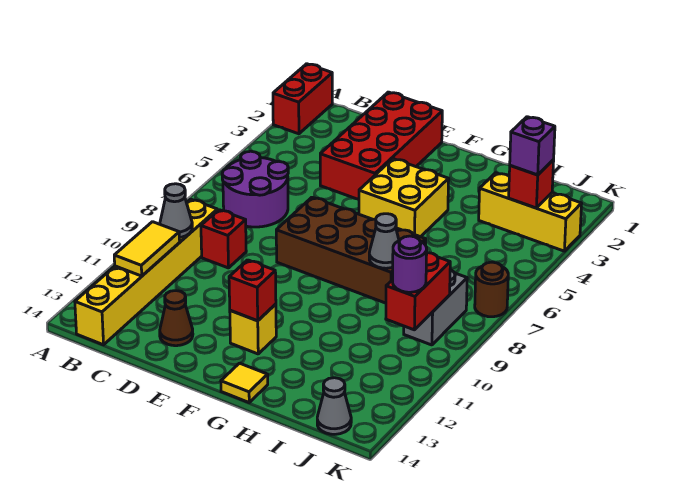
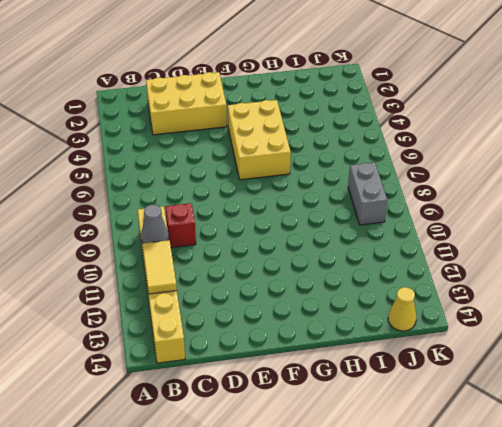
yellow 2x3 brick [146,72,227,135] -> red 2x4 brick [320,92,442,199]
yellow 2x3 brick [228,100,291,180] -> yellow 2x2 brick [359,159,449,237]
yellow 1x1 cone [388,287,416,331] -> grey 1x1 cone [317,378,351,434]
none -> red 1x2 brick [273,64,332,134]
none -> purple 2x2 round brick [222,151,288,227]
none -> brown 1x1 cone [160,291,193,346]

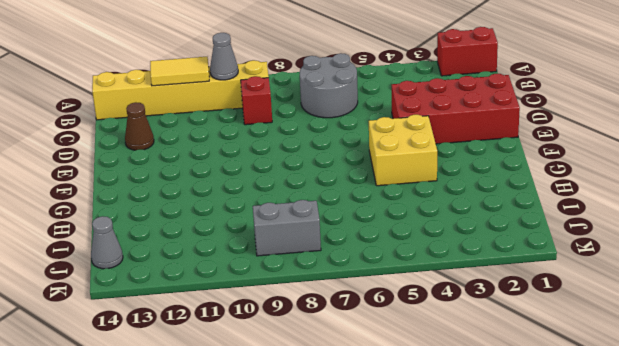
grey 2x2 round brick [300,53,358,118] -> purple 2x2 round brick [222,151,288,227]
none -> brown 2x4 brick [276,197,426,303]
none -> yellow 1x1 brick [230,304,276,354]
none -> yellow 1x1 tile [221,363,268,402]

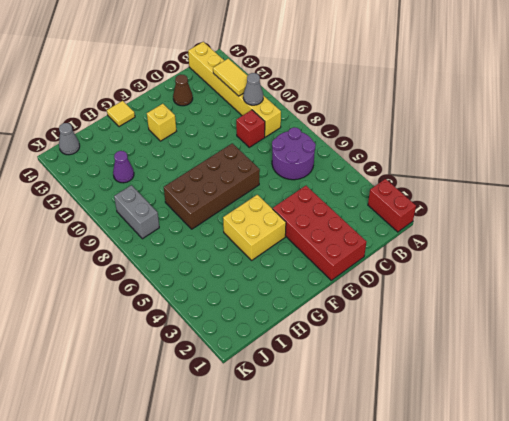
purple 1x1 cone [113,151,134,183] -> none
none -> yellow 1x3 brick [479,173,582,251]
none -> brown 1x1 round brick [475,262,508,317]
none -> red 1x1 brick [229,260,276,321]

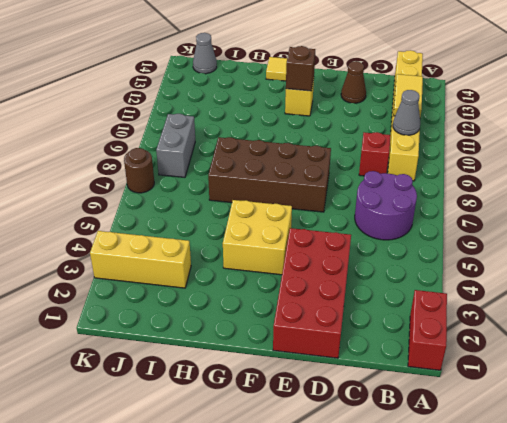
brown 1x1 brick [286,46,315,91] -> red 1x1 brick [229,260,276,321]
none -> grey 1x1 cone [369,214,399,268]
none -> red 1x1 brick [509,160,554,208]
none -> red 1x2 brick [386,253,450,330]

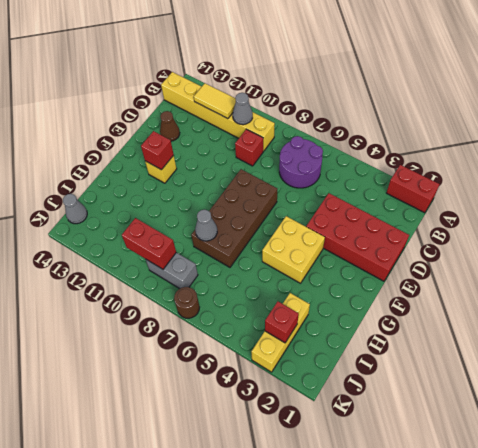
none -> yellow 1x1 tile [221,363,268,402]
none -> purple 1x1 brick [510,117,555,175]
none -> purple 1x1 round brick [393,236,427,292]

